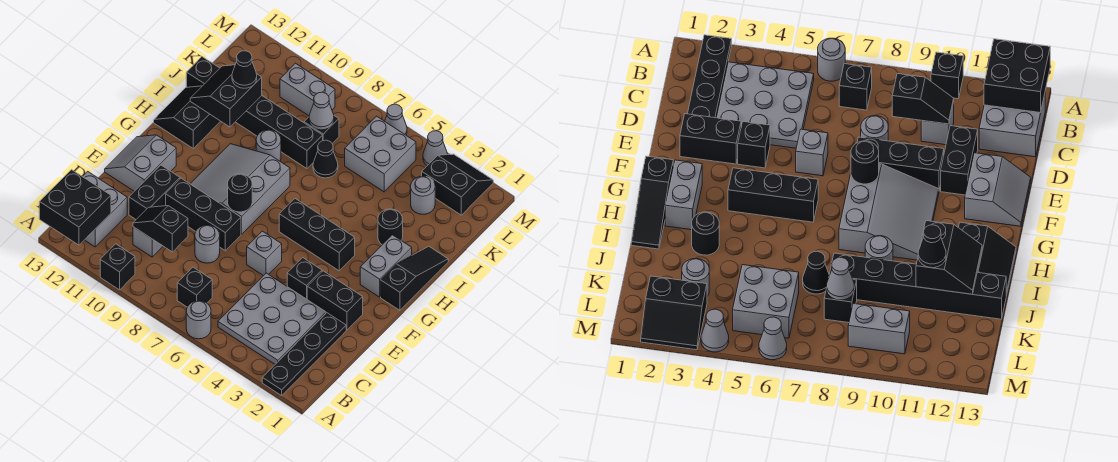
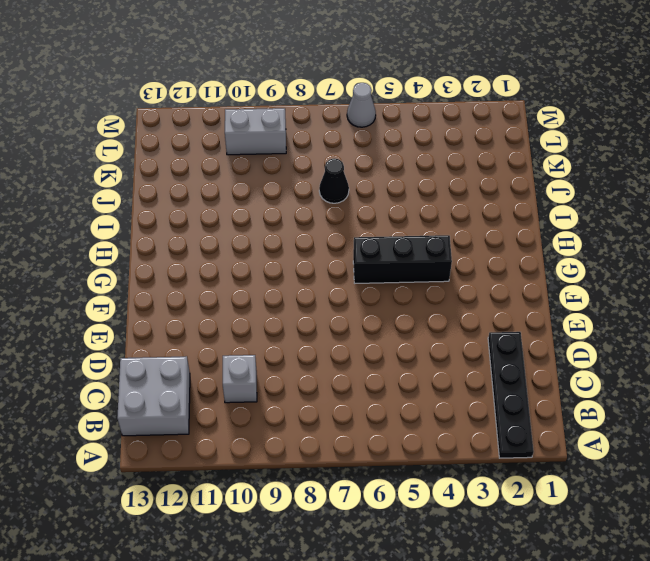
none -> grey 1x1 round brick [186,301,211,339]
none -> black 1x1 brick [100,244,135,290]
none -> grey 3x3 plate [218,273,326,364]
none -> black 1x1 brick [177,267,212,307]

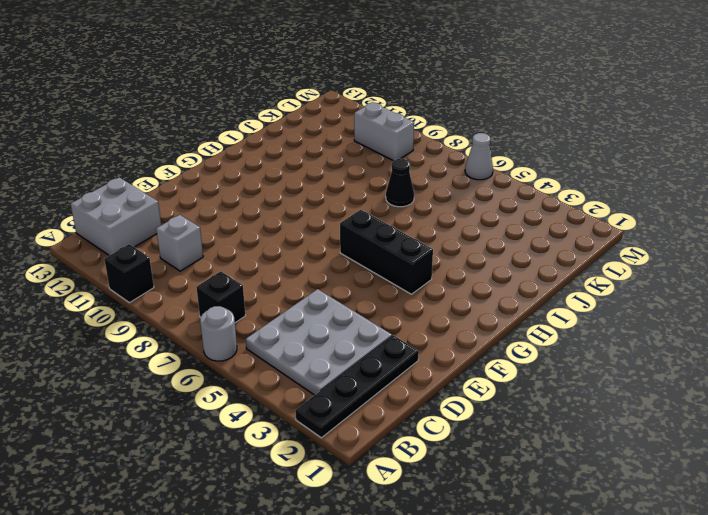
none -> grey 1x1 round brick [195,225,220,263]
none -> black 1x2 brick [129,165,180,219]
none -> black 1x2 brick [307,271,363,330]
none -> black 1x1 brick [287,258,322,299]

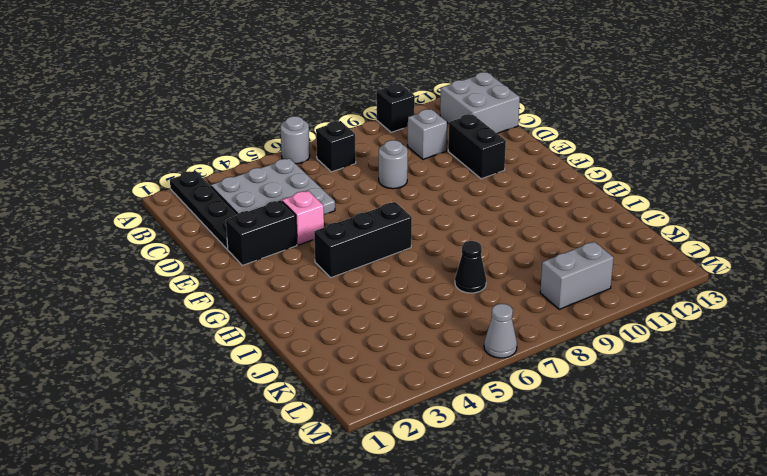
pink 1x1 brick [282,191,324,245] -> black 1x1 brick [287,258,322,299]
none -> grey 1x1 brick [247,231,282,276]
none -> black 1x3 brick [166,178,241,251]
none -> grey 2x2 slope [105,135,176,191]
none -> grey 3x3 slope [190,144,290,234]

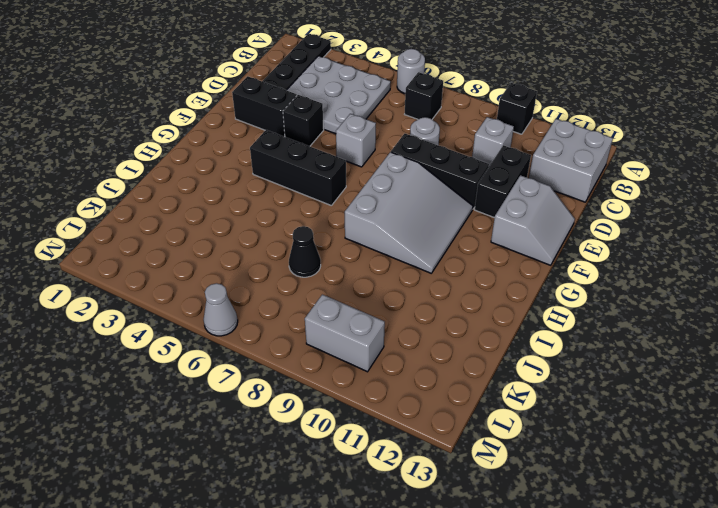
none -> black 1x3 slope [381,246,448,310]
none -> grey 1x2 brick [360,235,412,297]
none -> black 2x2 slope [154,86,220,148]
none -> black 1x1 round brick [378,209,403,244]

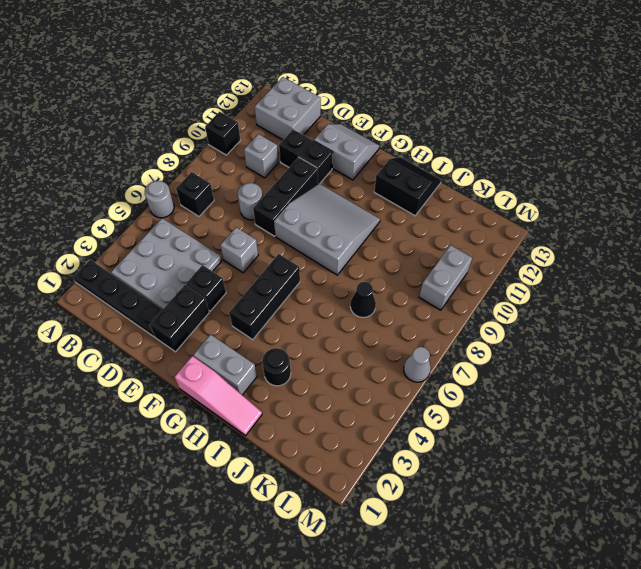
pink 1x3 slope [175,356,262,436] -> black 1x3 slope [381,246,448,310]
none -> grey 1x1 round brick [256,130,281,161]
none -> black 1x6 brick [186,57,323,168]
none -> grey 1x1 round brick [411,176,435,214]
none -> grey 2x2 brick [345,116,416,192]

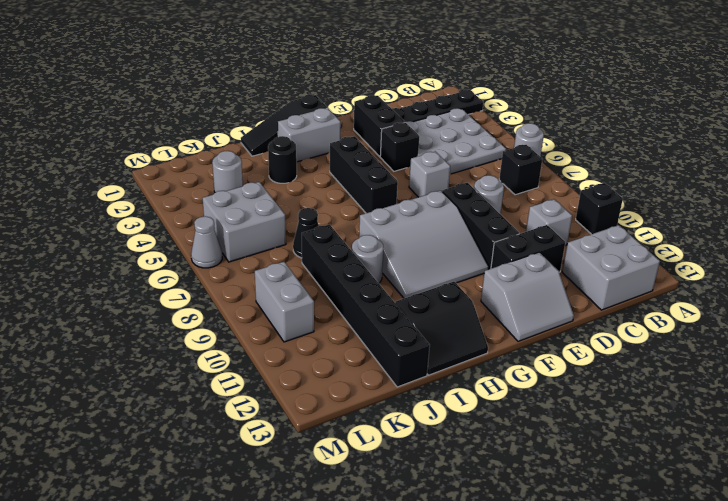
none -> black 1x1 brick [304,116,339,143]
none -> black 2x2 slope [422,154,493,215]
none -> grey 1x1 cone [423,131,447,166]
none -> black 2x2 brick [39,170,111,245]

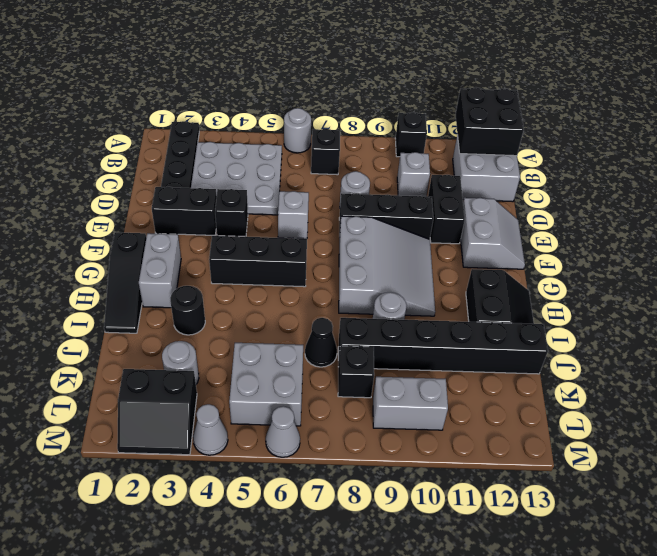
none -> black 1x2 slope [133,206,188,252]
none -> black 1x1 round brick [228,174,252,212]
none -> black 2x2 slope [190,65,262,127]
none -> grey 1x1 cone [309,92,334,130]

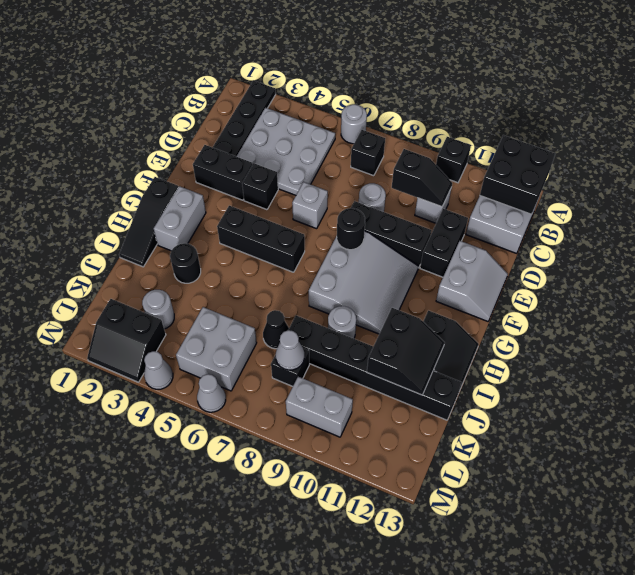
none -> black 1x1 cone [232,51,257,88]

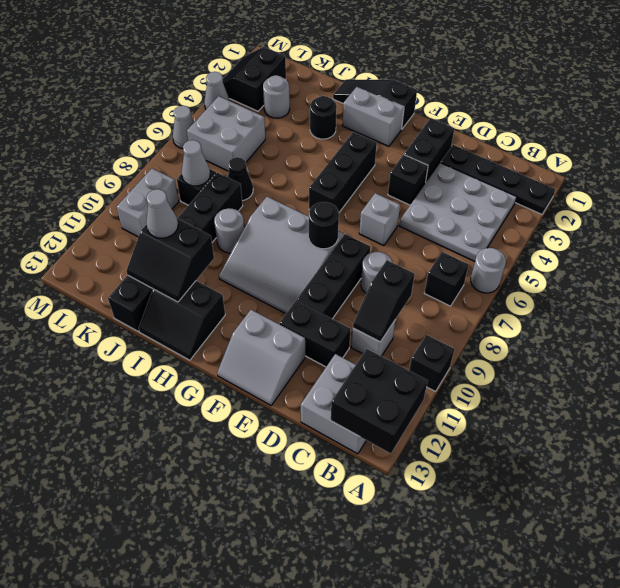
grey 1x1 cone [146,189,178,238] -> black 1x1 cone [232,51,257,88]

